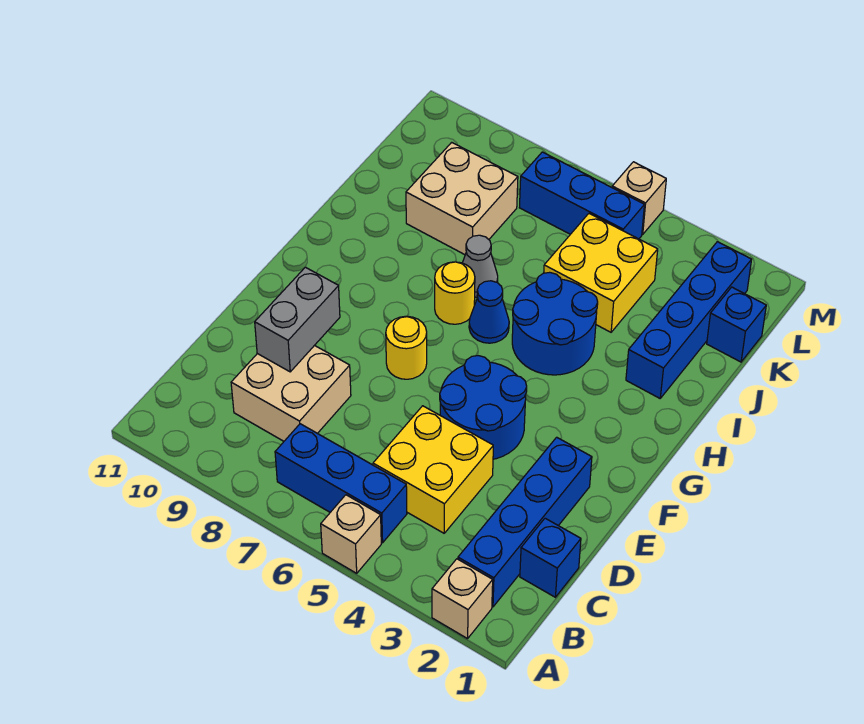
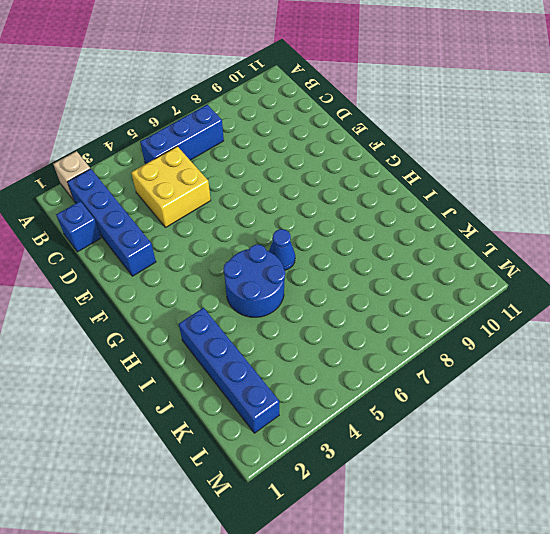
none -> tan 1x1 brick [321,495,381,573]
none -> tan 2x2 brick [231,345,351,441]
none -> blue 2x2 round brick [440,356,527,459]

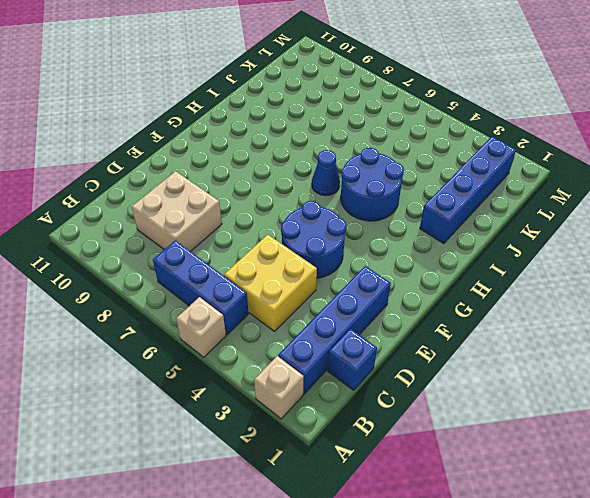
none -> yellow 1x1 round brick [386,316,427,379]
none -> yellow 1x1 round brick [435,262,475,324]
none -> grey 1x1 cone [463,235,498,297]

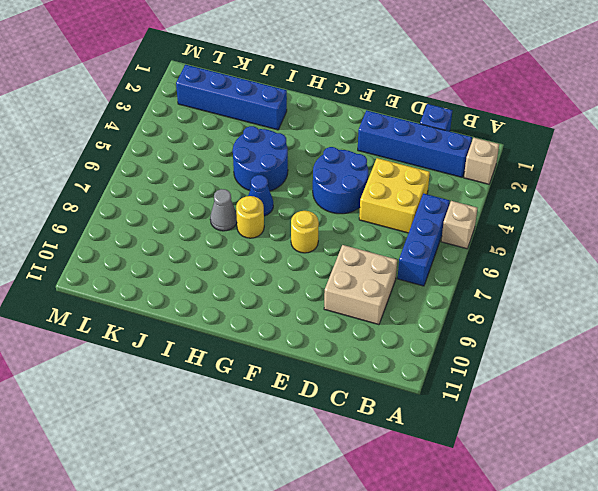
none -> yellow 2x2 brick [544,214,658,332]
none -> tan 2x2 brick [406,142,518,255]
none -> blue 1x1 brick [707,287,766,362]

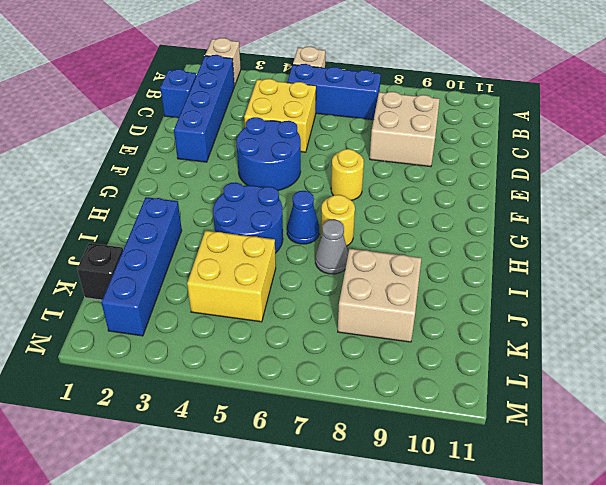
black 1x1 brick [77,243,123,300] -> blue 1x1 brick [707,287,766,362]
none -> blue 1x3 brick [519,152,644,239]
none -> tan 1x1 brick [612,162,666,234]
none -> grey 1x2 brick [255,267,340,372]

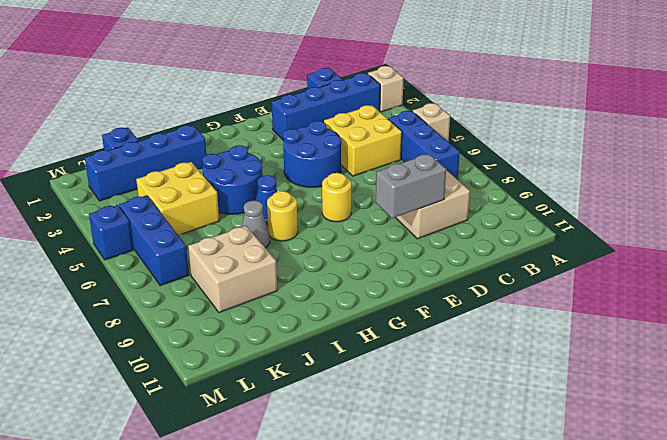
blue 1x1 brick [89,205,133,260] -> tan 1x1 brick [612,162,666,234]

